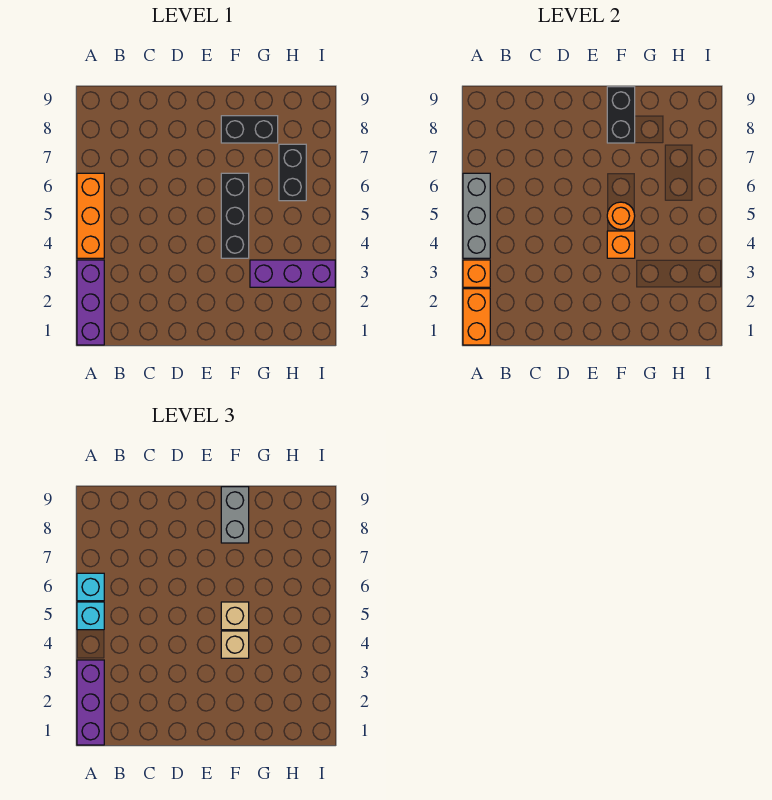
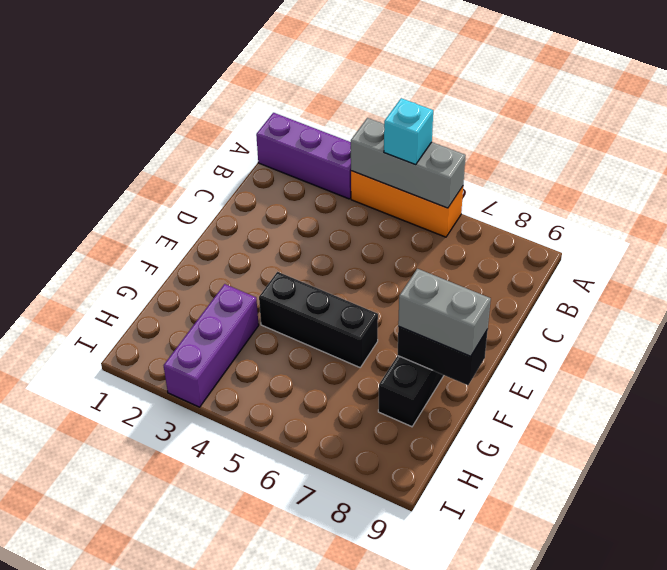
none -> black 1x2 brick [279,144,306,201]
none -> orange 1x2 brick [463,289,490,345]
none -> orange 1x1 brick [463,260,490,287]

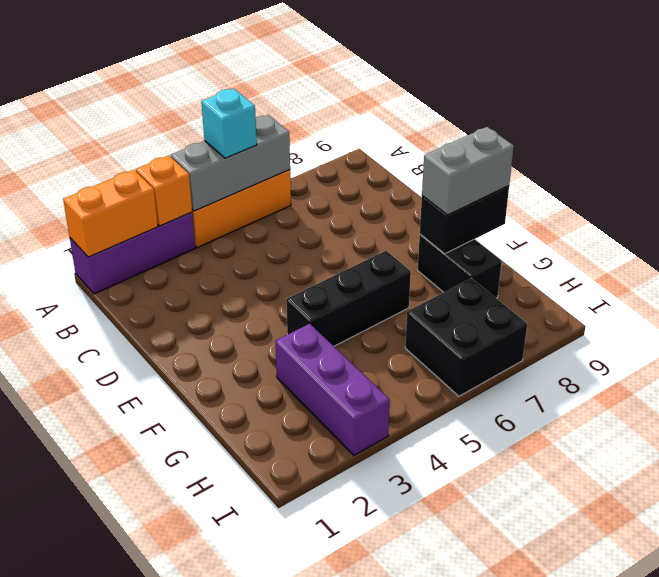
black 2x2 brick [405,278,527,396] -> black 1x2 brick [279,144,306,201]
none -> orange 1x1 brick [607,231,635,258]
none -> orange 1x1 round brick [607,202,635,230]
none -> purple 1x3 brick [77,660,104,745]

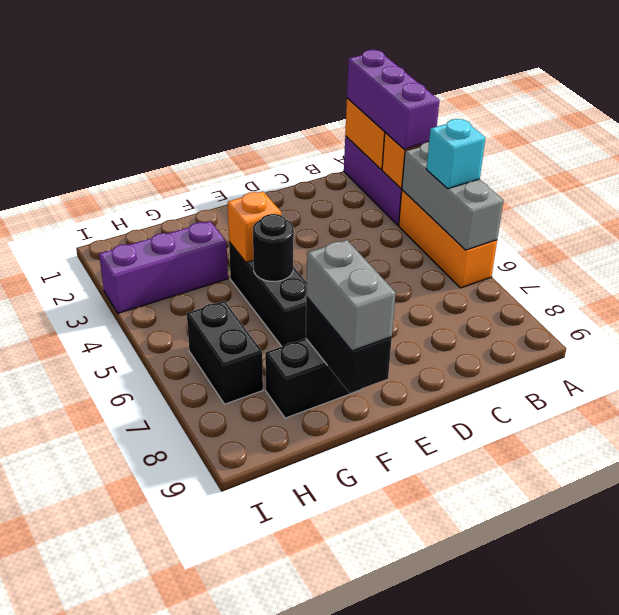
black 1x1 round brick [253,214,294,281] -> orange 1x1 round brick [607,202,635,230]
none -> cyan 1x1 brick [77,573,104,601]
none -> tan 1x1 brick [221,631,249,658]
none -> tan 1x1 brick [221,602,249,630]

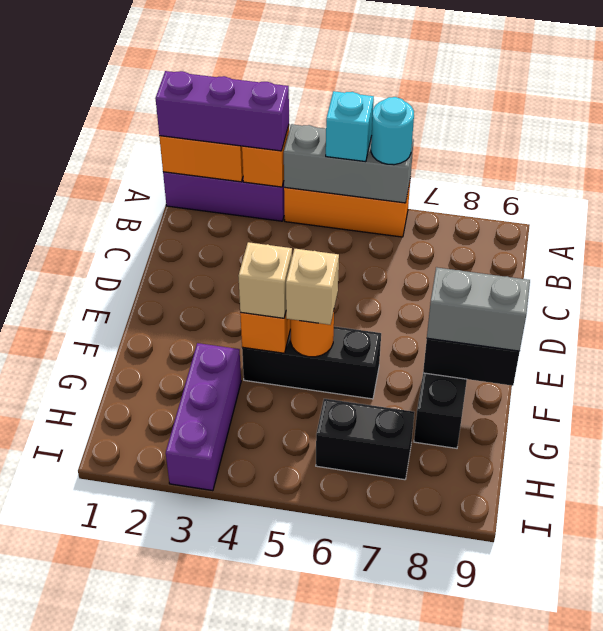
cyan 1x1 round brick [371,97,414,165] -> cyan 1x1 brick [77,573,104,601]

